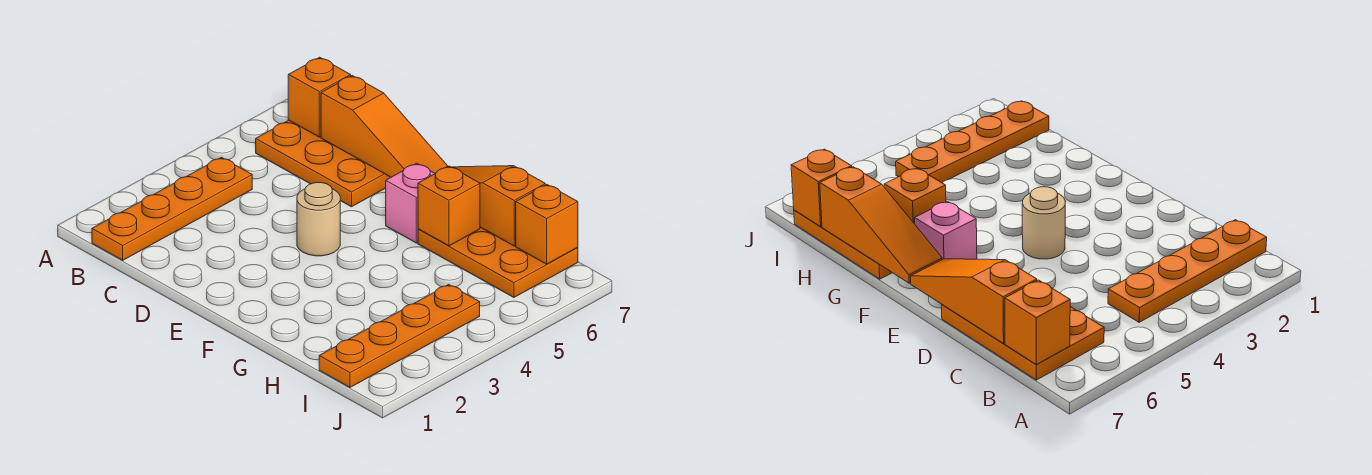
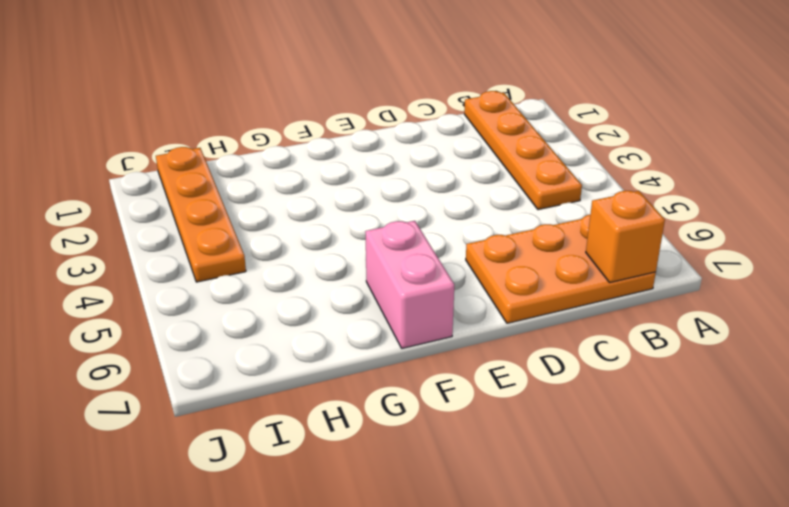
pink 1x2 brick [365,221,454,348] -> pink 1x1 brick [386,163,435,243]
none -> tan 1x1 round brick [297,182,340,256]
none -> orange 2x3 plate [418,227,578,297]

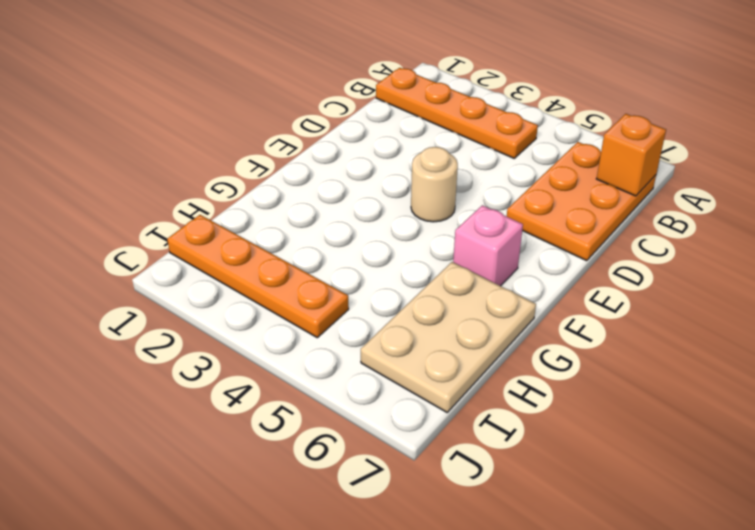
tan 2x3 plate [361,262,536,412] -> orange 2x3 plate [418,227,578,297]
none -> orange 1x3 slope [321,76,448,177]
none -> orange 1x3 slope [452,166,545,246]

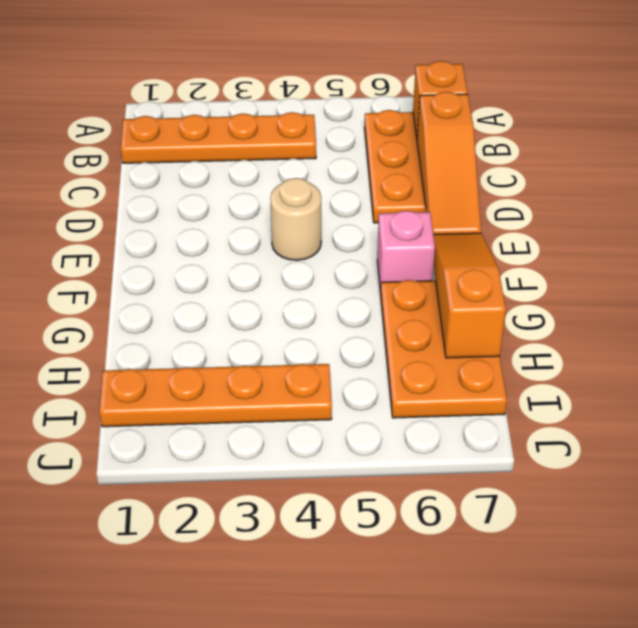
none -> orange 1x1 brick [418,166,480,246]
none -> orange 1x1 brick [516,185,578,264]

